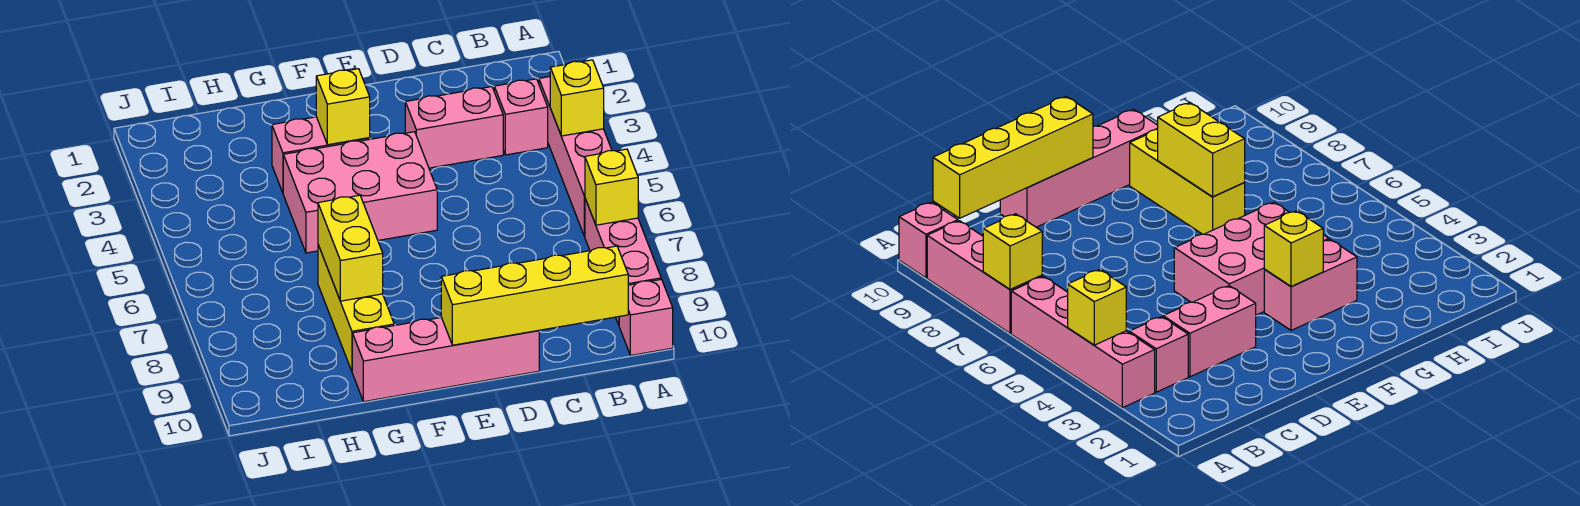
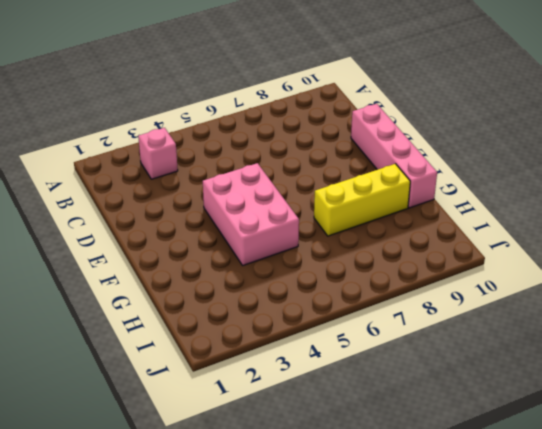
none -> pink 1x4 brick [539,77,612,236]
none -> pink 1x3 brick [585,199,661,325]
none -> pink 1x1 brick [619,279,673,355]

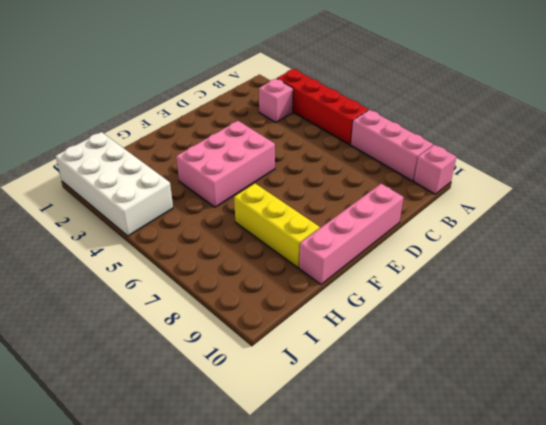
red 1x4 brick [277,69,368,145] -> pink 1x4 brick [539,77,612,236]
white 2x4 brick [56,132,173,236] -> none
none -> pink 1x2 brick [405,87,503,168]
none -> pink 1x2 brick [272,117,370,193]
none -> yellow 1x1 brick [550,60,604,136]

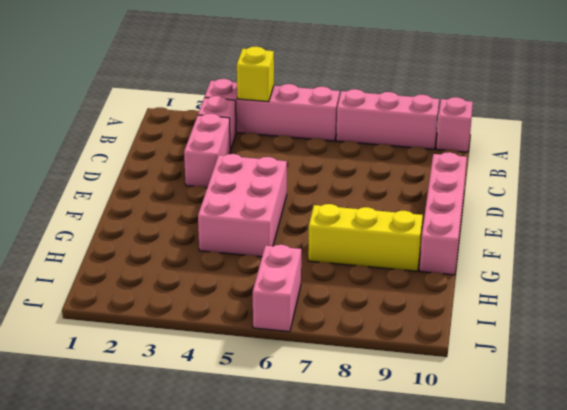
pink 1x2 brick [253,245,301,332] -> pink 1x2 brick moved to [272,117,370,193]
none -> yellow 1x1 brick [585,149,638,225]
none -> yellow 1x4 brick [441,246,628,345]
none -> yellow 1x1 brick [316,69,370,145]

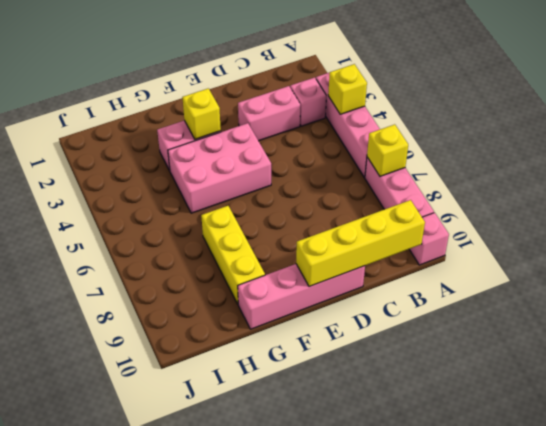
none -> yellow 1x2 brick [318,195,383,301]

